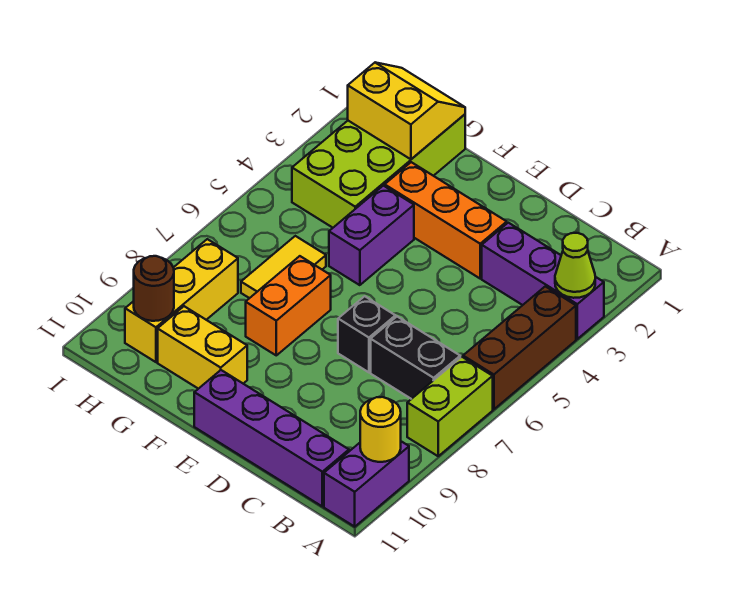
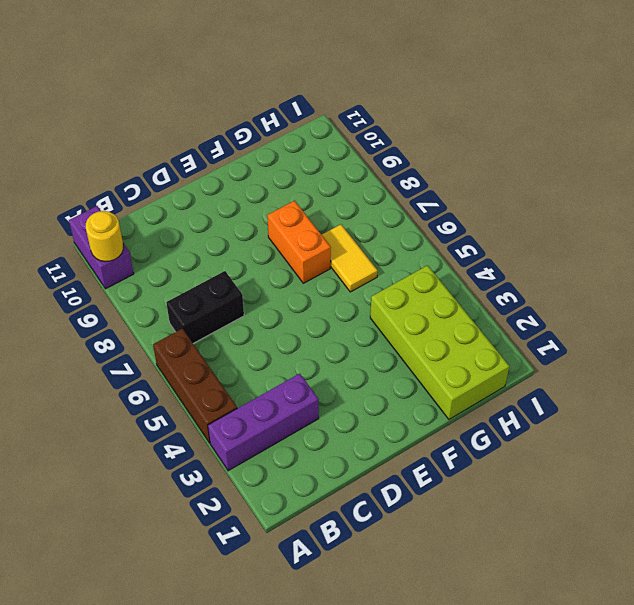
none -> lime 1x2 brick [407,357,493,456]
none -> purple 1x4 brick [194,370,349,506]
none -> orange 1x3 brick [385,162,507,278]

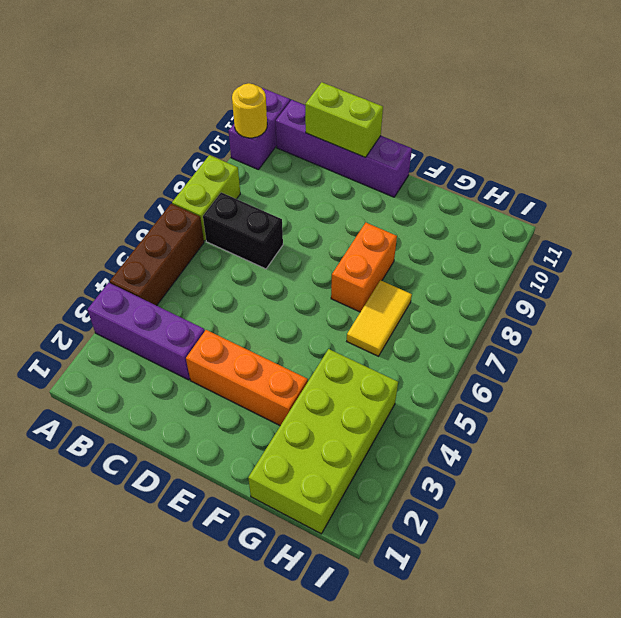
lime 1x2 brick [305,82,383,157] -> none
none -> black 1x1 brick [338,296,395,372]
none -> purple 1x2 brick [329,186,414,285]
none -> yellow 1x2 brick [158,306,247,389]

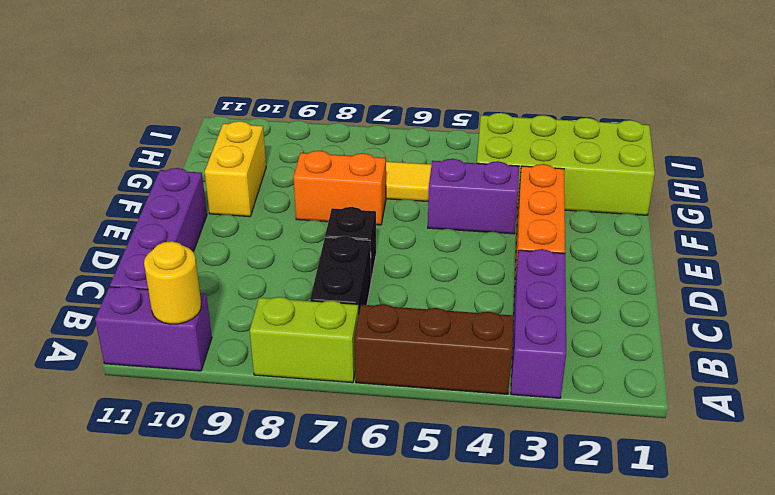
none -> yellow 1x3 brick [125,239,238,362]
none -> lime 1x1 cone [555,233,595,298]
none -> yellow 2x2 slope [348,63,465,159]

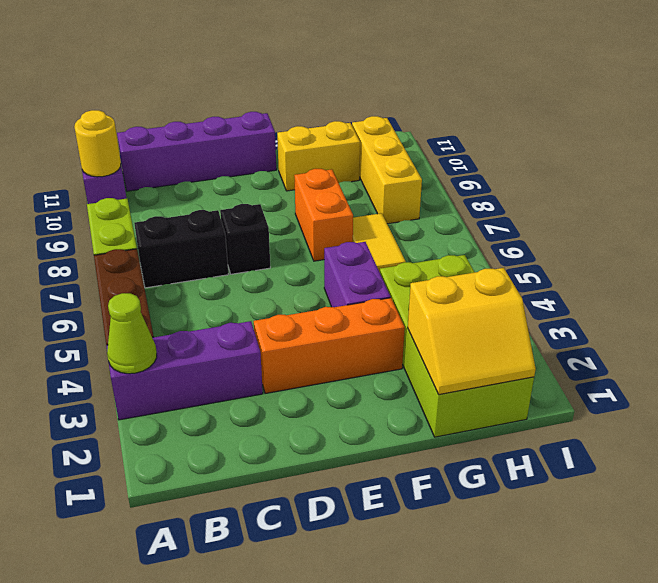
none -> brown 1x1 round brick [134,256,174,321]

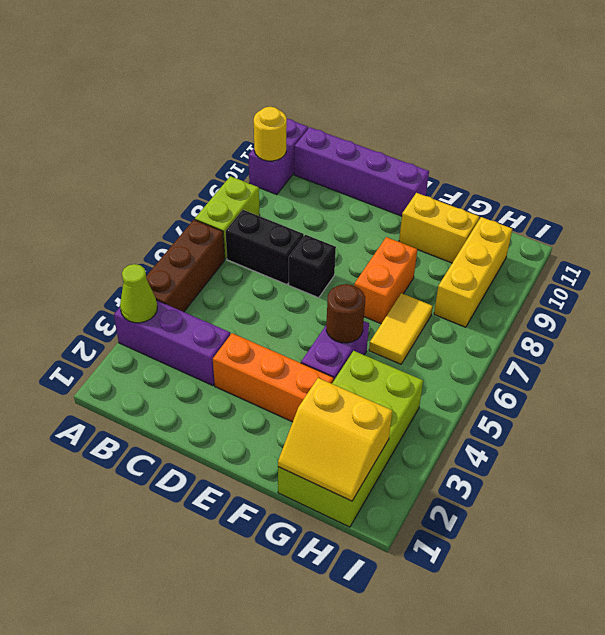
brown 1x1 round brick [326,284,365,343] -> brown 1x1 round brick moved to [134,256,174,321]

